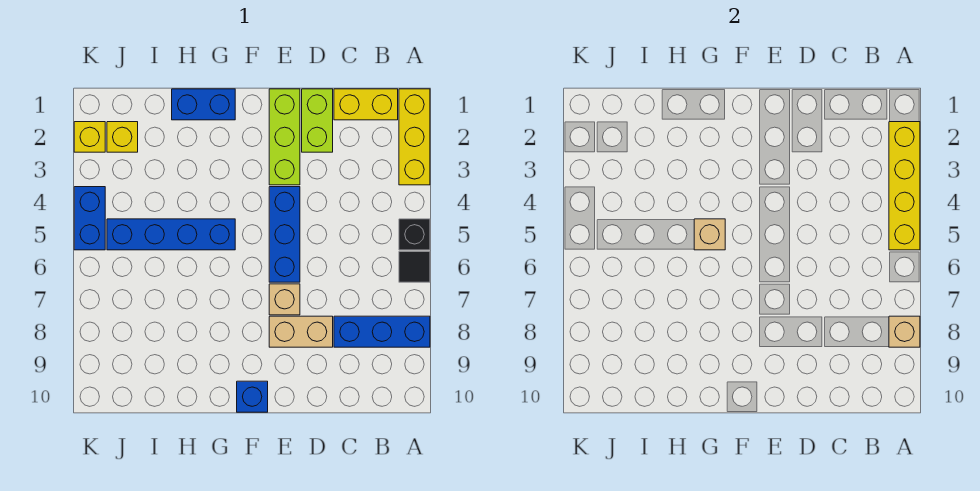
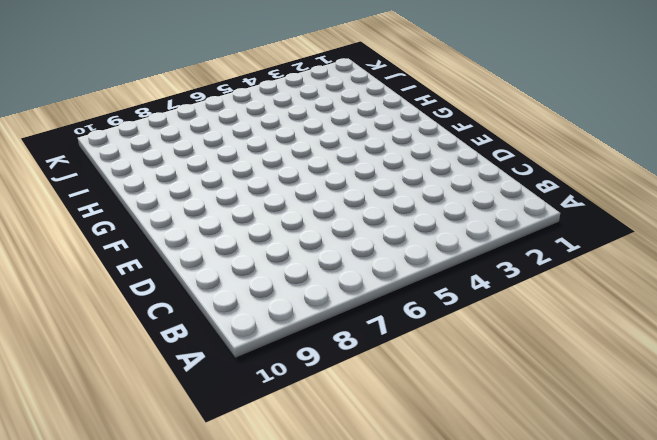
none -> yellow 1x3 brick [399,89,430,185]
none -> black 1x1 brick [399,219,430,250]
none -> black 1x1 tile [399,251,430,282]

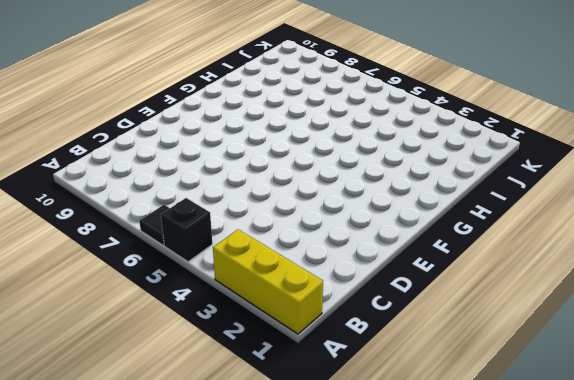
none -> blue 1x3 brick [334,316,430,347]
none -> yellow 1x2 brick [334,89,398,120]
none -> lime 1x2 brick [302,89,333,152]

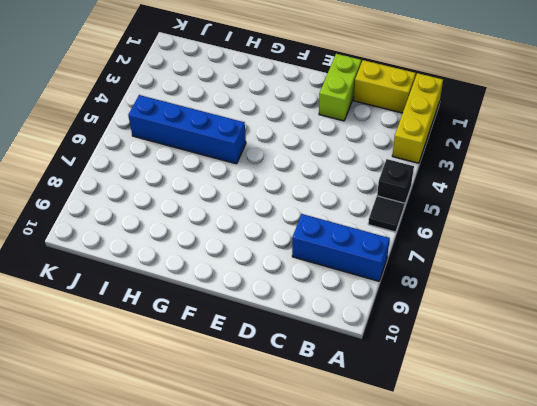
none -> tan 1x2 brick [269,316,333,347]
none -> lime 1x3 brick [269,89,300,185]
none -> blue 1x3 brick [269,187,300,282]

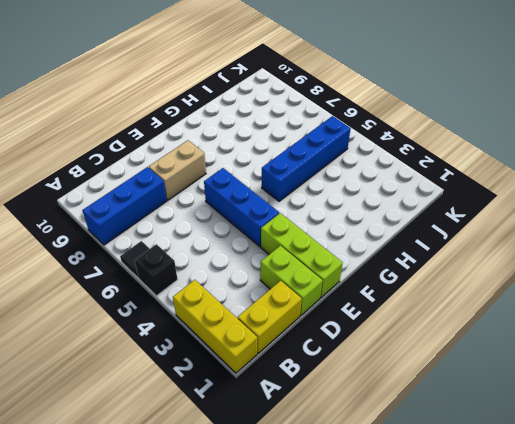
none -> tan 1x1 brick [269,284,300,315]
none -> blue 1x1 brick [237,381,268,412]
none -> blue 1x2 brick [172,89,235,120]

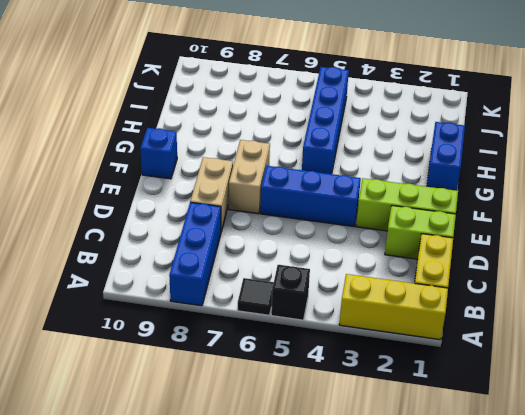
tan 1x2 brick [229,140,270,214] -> tan 1x1 brick [269,284,300,315]
none -> yellow 1x1 brick [107,122,138,152]
none -> yellow 1x1 brick [74,122,105,152]
none -> blue 1x2 brick [74,187,105,250]

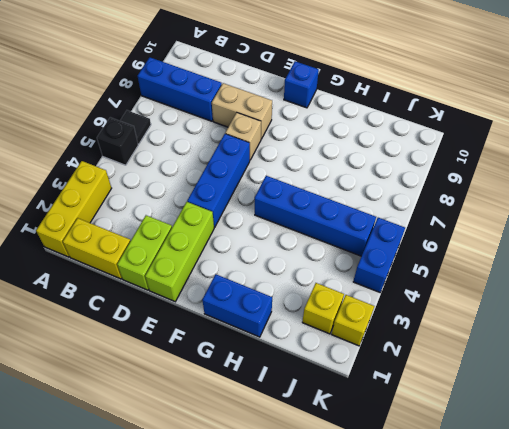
none -> yellow 1x4 brick [889,122,920,250]
none -> tan 1x1 brick [889,316,920,347]
none -> tan 1x1 brick [694,219,725,250]

